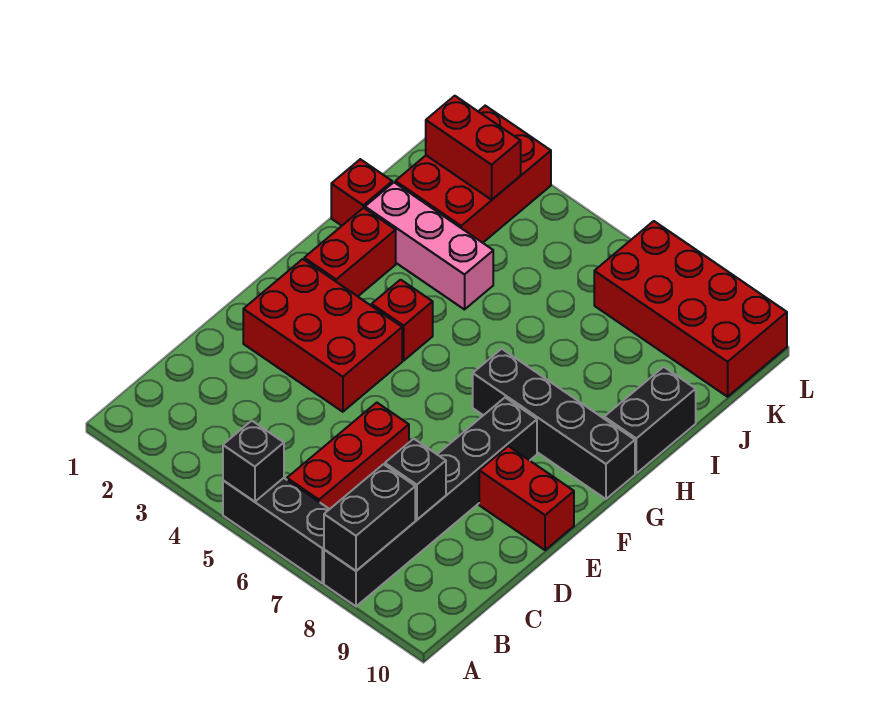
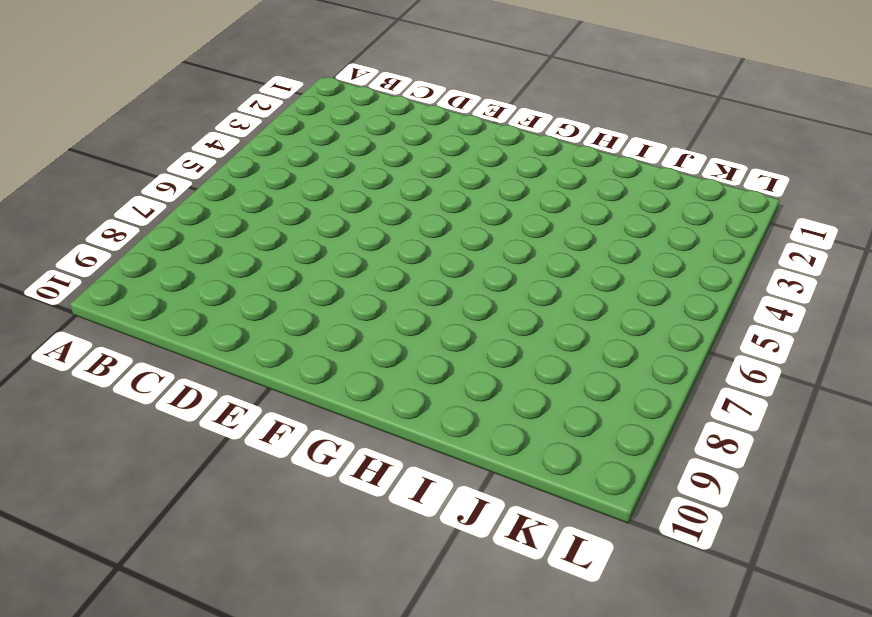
none -> black 1x3 brick [223,478,329,583]
none -> black 1x6 brick [324,398,537,606]
none -> red 1x3 brick [287,403,409,509]

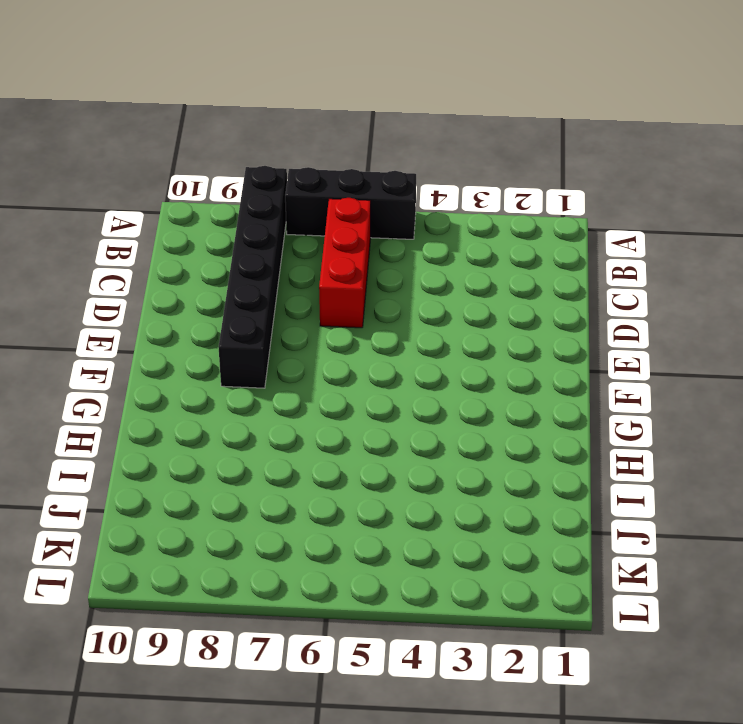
none -> red 2x3 brick [243,259,402,412]
none -> red 1x2 brick [479,446,574,550]
none -> red 1x2 brick [304,208,396,296]

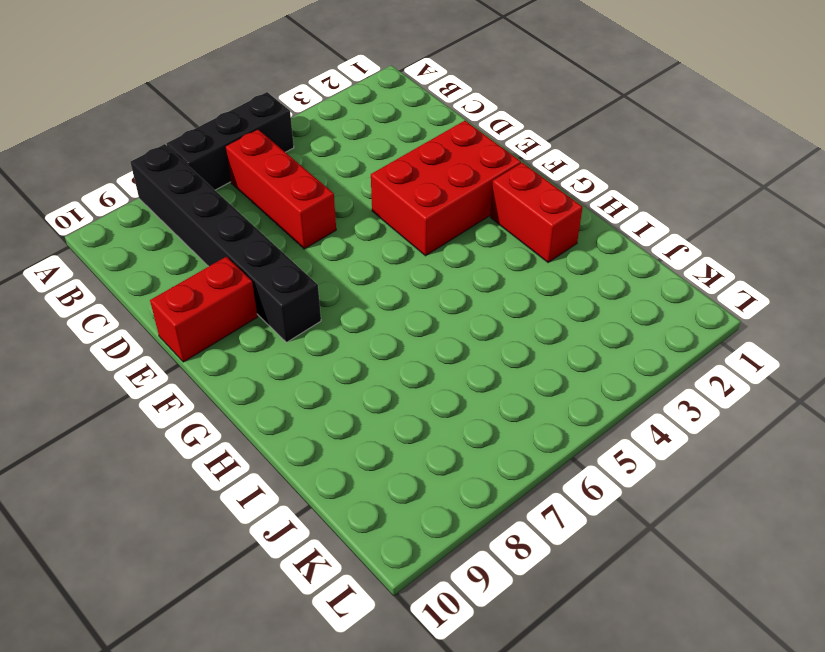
none -> red 1x1 brick [372,280,433,361]
none -> black 1x4 brick [473,349,635,499]
none -> black 1x2 brick [604,367,696,473]

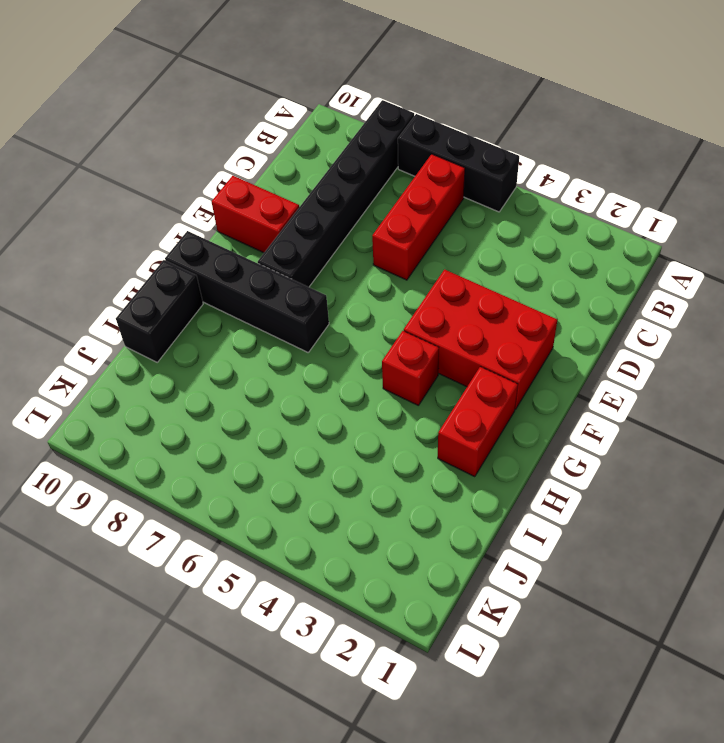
none -> red 1x1 brick [331,159,392,226]
none -> pink 1x3 brick [365,183,493,310]
none -> red 2x3 brick [395,106,551,243]

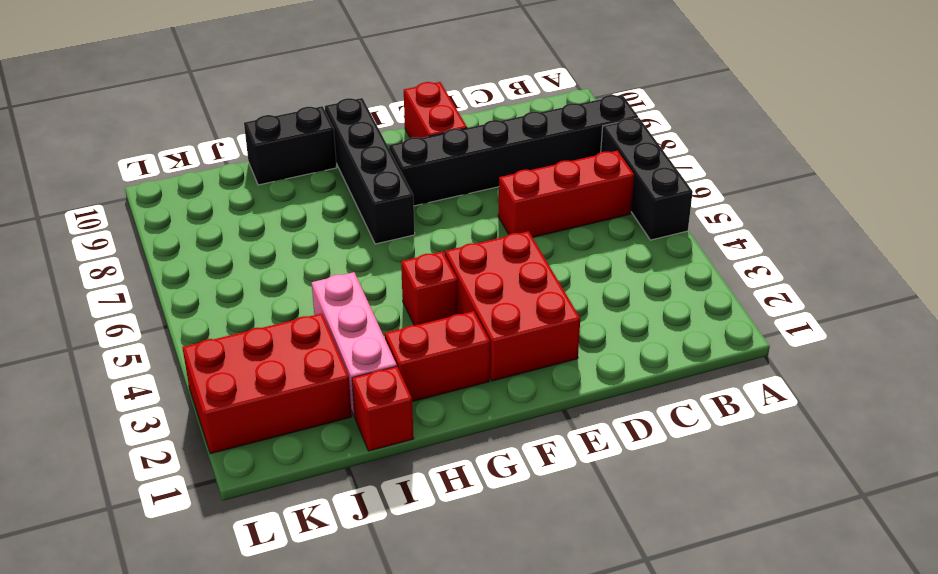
none -> red 2x4 brick [594,221,787,397]
none -> black 1x1 brick [223,421,284,502]
none -> black 1x2 brick [324,464,415,571]

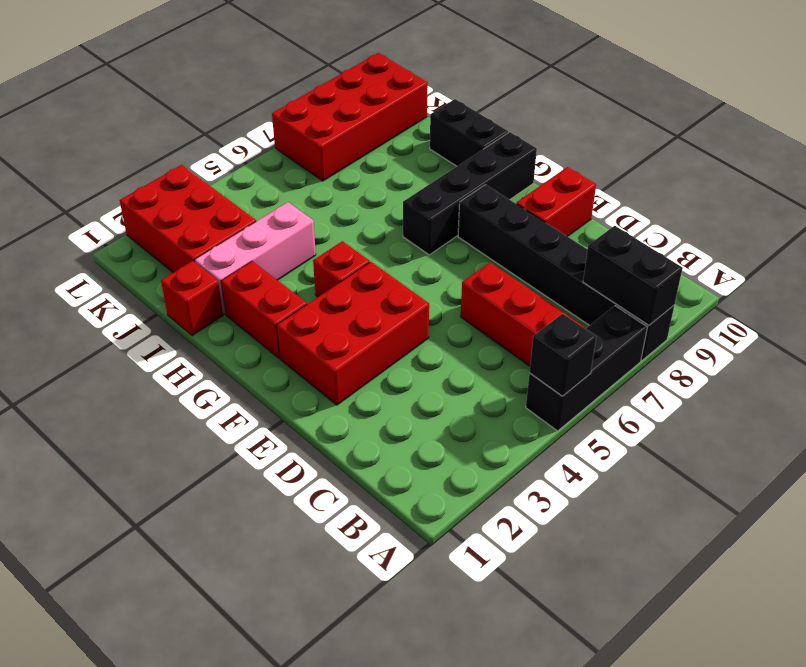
none -> black 1x1 brick [385,439,446,520]
none -> red 1x2 brick [426,96,521,200]

